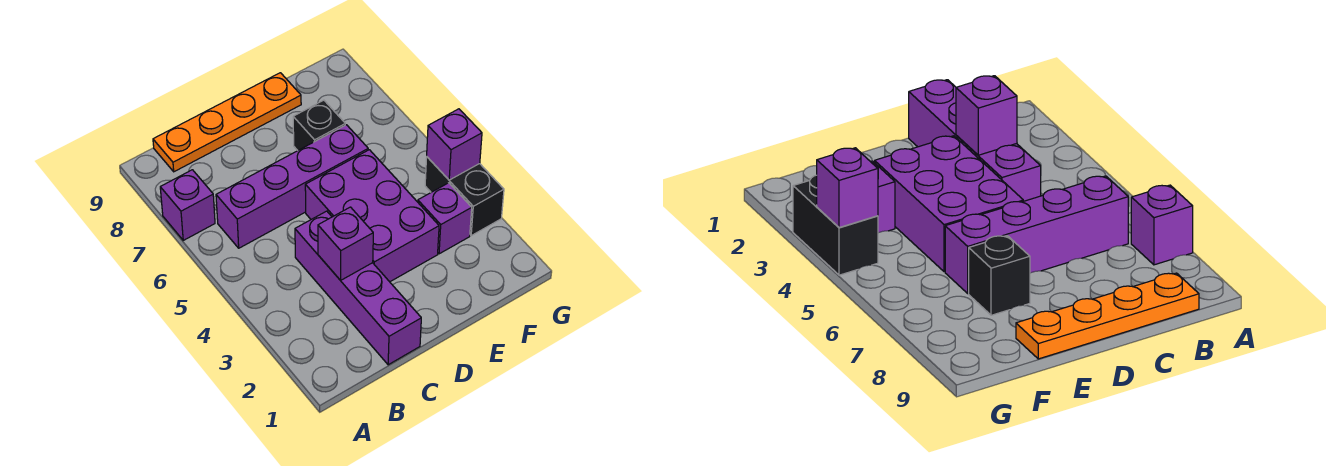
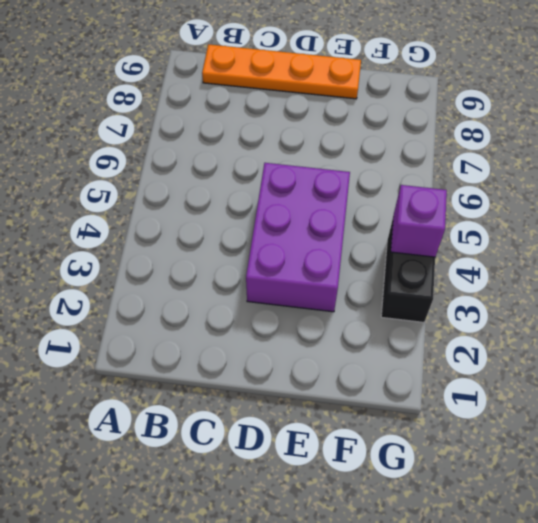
none -> purple 1x1 brick [160,170,215,240]
none -> purple 1x4 brick [216,125,368,248]

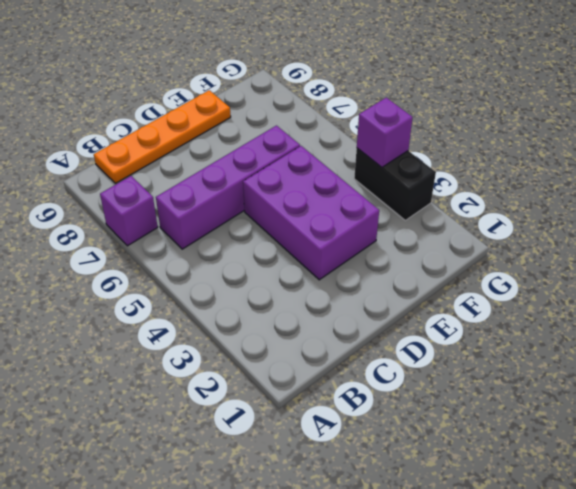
none -> purple 1x4 brick [295,211,421,365]
none -> black 1x1 brick [293,100,345,150]

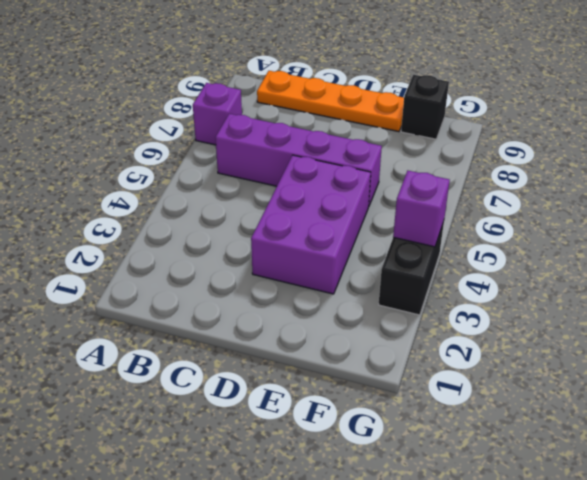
black 1x1 brick [401,75,449,139] -> black 1x1 brick moved to [293,100,345,150]
none -> purple 1x4 brick [295,211,421,365]
none -> purple 1x1 brick [418,183,472,254]

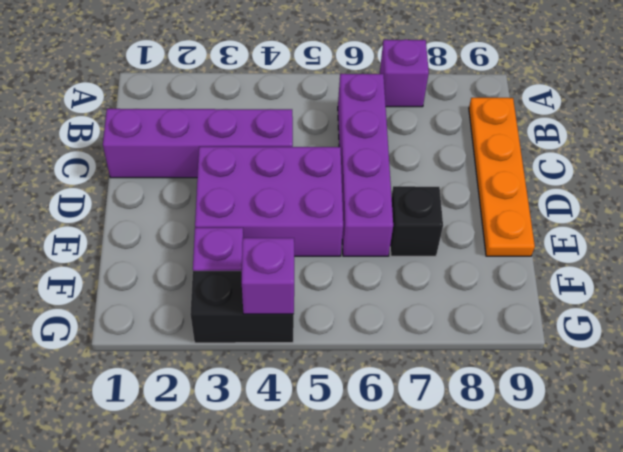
none -> purple 1x1 brick [318,207,373,280]

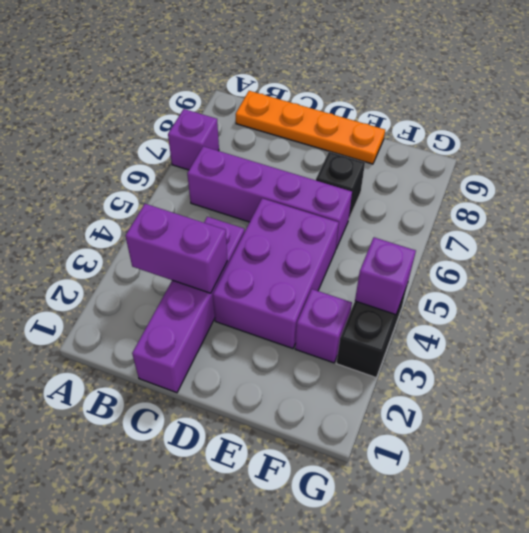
purple 1x2 brick [125,204,227,293] -> purple 1x1 brick [318,207,373,280]

